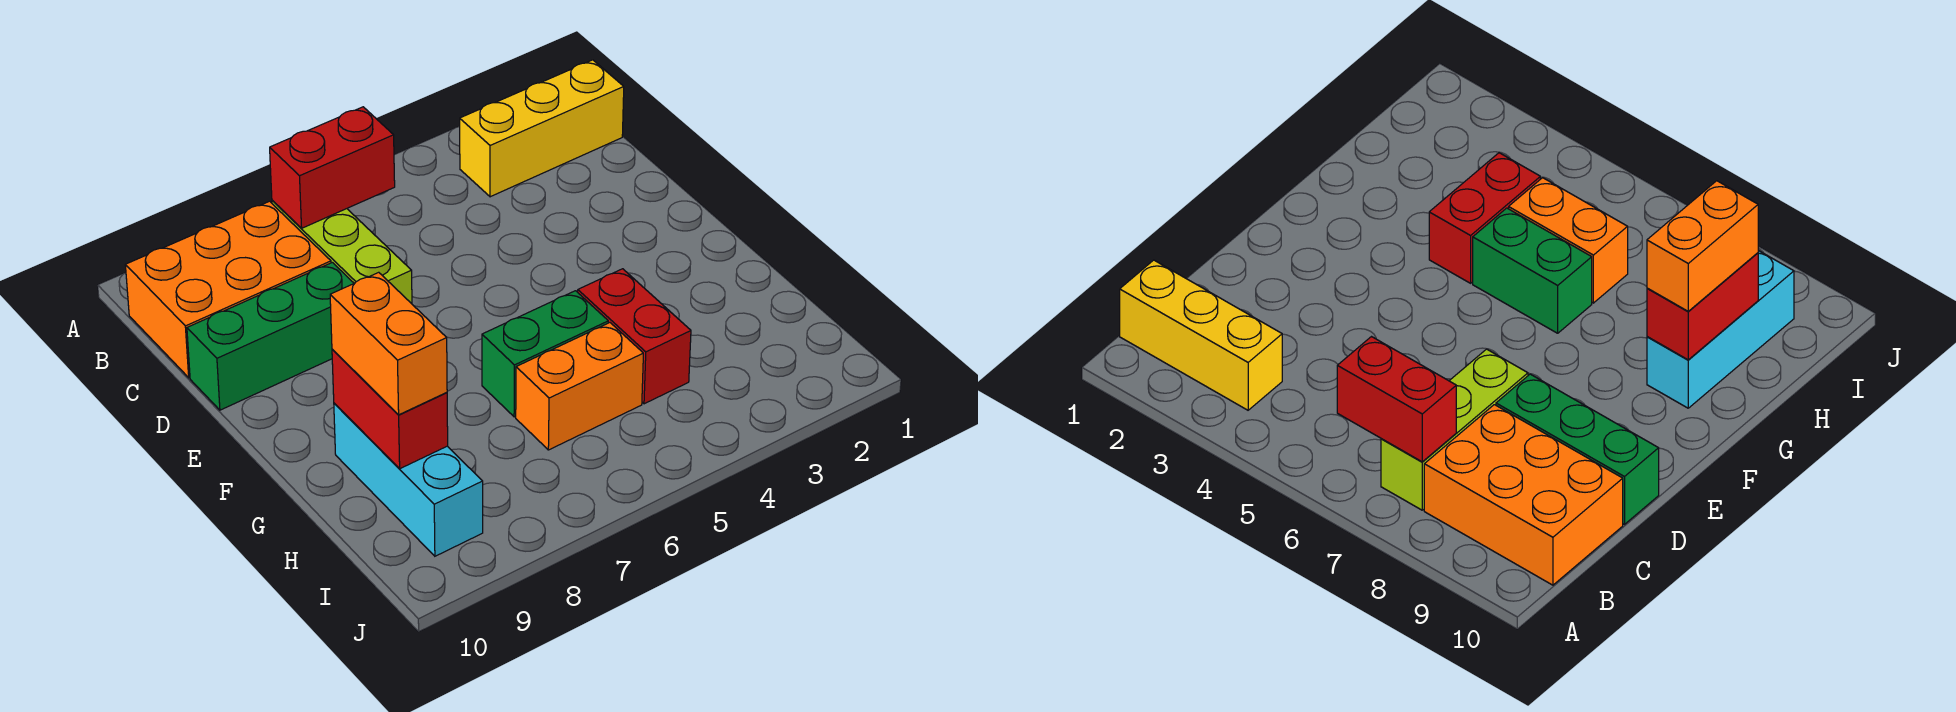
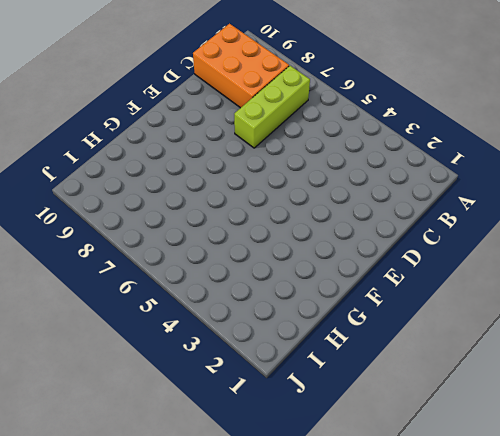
none -> yellow 1x3 brick [459,60,624,197]
none -> green 1x3 brick [187,262,354,410]

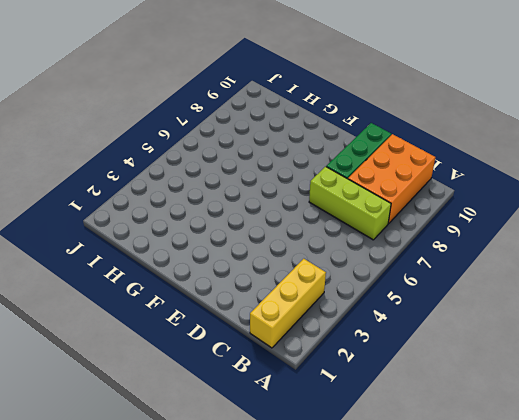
none -> red 1x2 brick [578,269,691,404]
none -> green 1x2 brick [482,291,608,417]

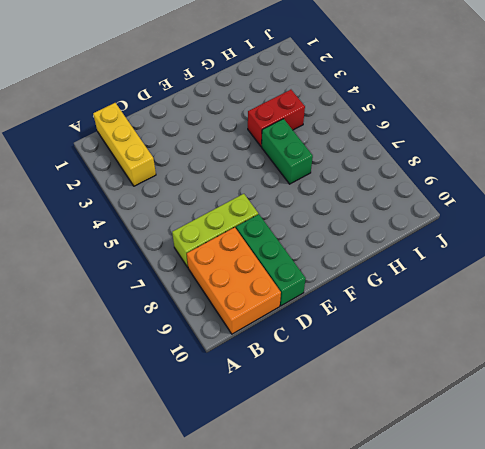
none -> cyan 1x3 brick [334,403,483,556]
none -> orange 1x2 brick [516,323,643,450]

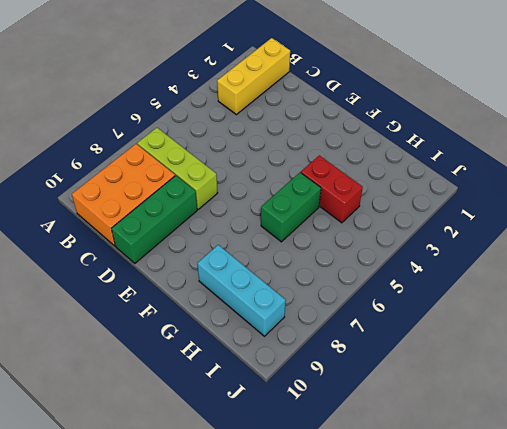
none -> orange 1x2 brick [516,323,643,450]
none -> red 1x2 brick [270,107,395,228]

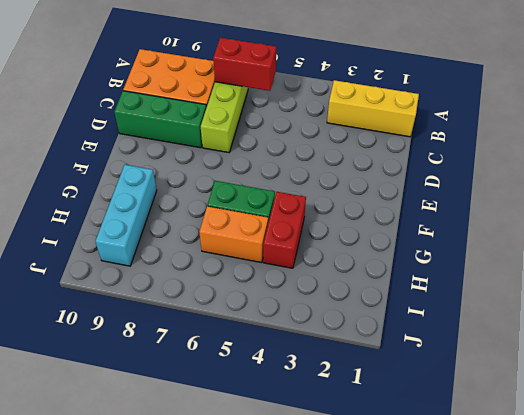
none -> red 1x2 brick [332,350,448,469]
none -> orange 1x2 brick [330,272,447,415]

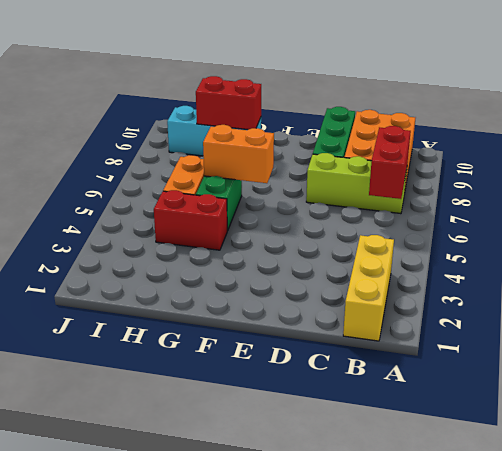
orange 1x2 brick [203,125,274,183] -> orange 1x2 brick moved to [330,272,447,415]

